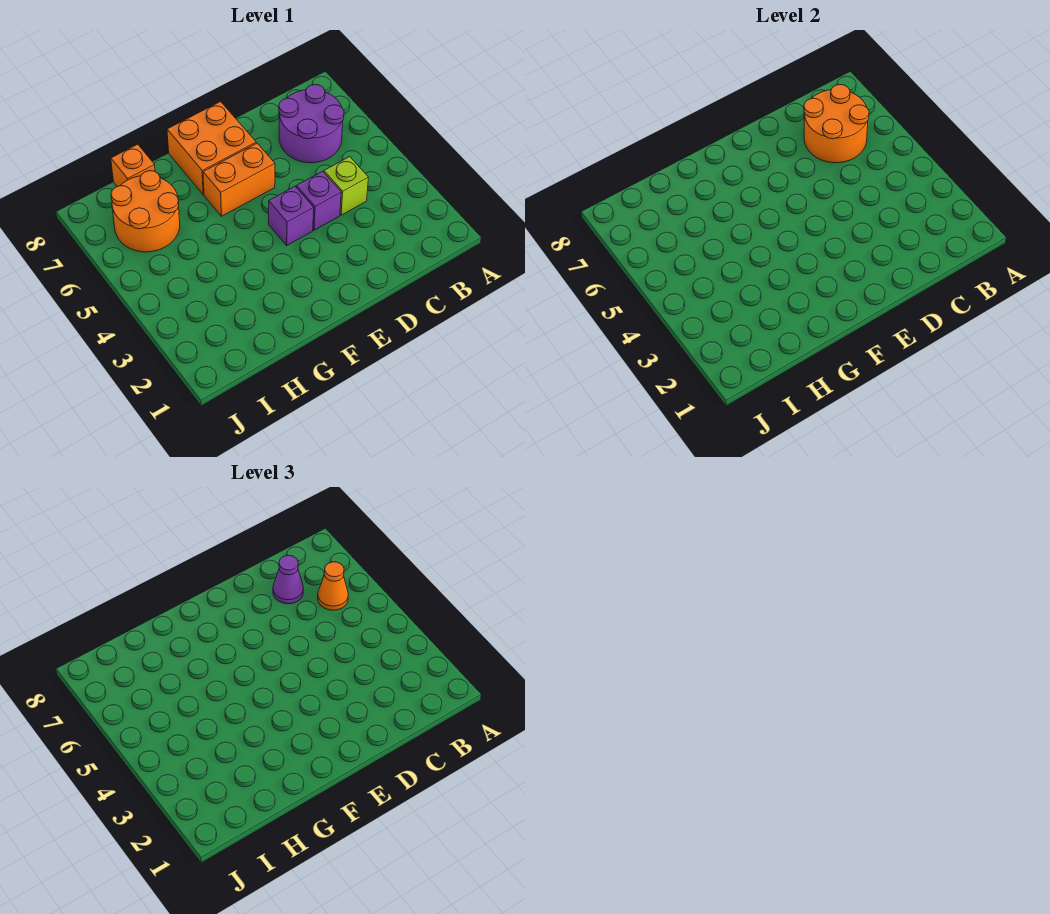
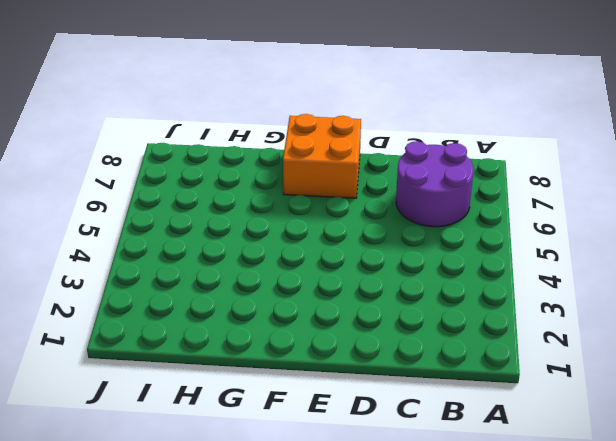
none -> lime 1x1 brick [324,157,368,215]
none -> purple 1x1 brick [296,171,341,230]

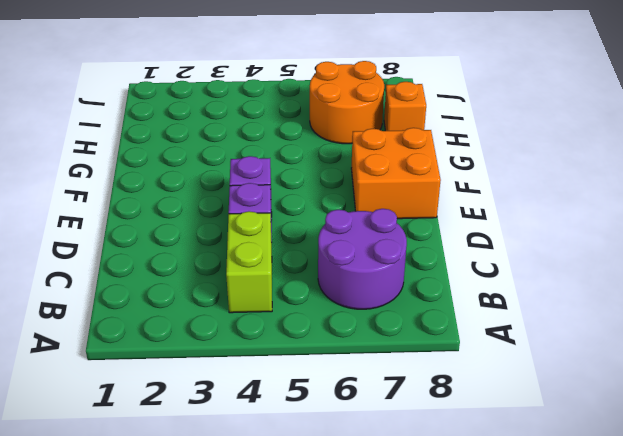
lime 1x2 brick [226,211,272,313] -> lime 1x1 brick [324,157,368,215]
none -> orange 1x2 brick [203,143,275,216]
none -> orange 2x2 round brick [804,84,869,163]

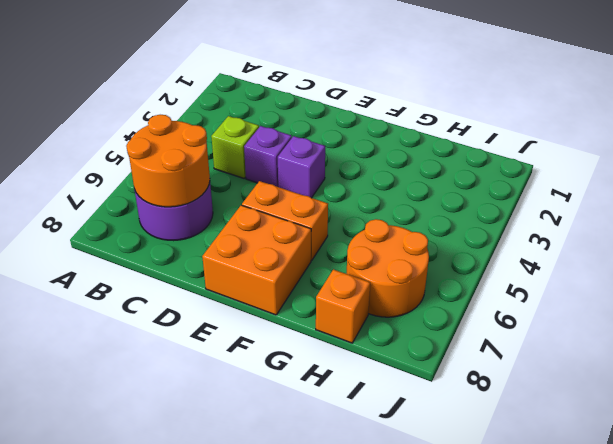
none -> orange 1x1 cone [318,562,348,610]
none -> purple 1x1 cone [273,555,303,604]

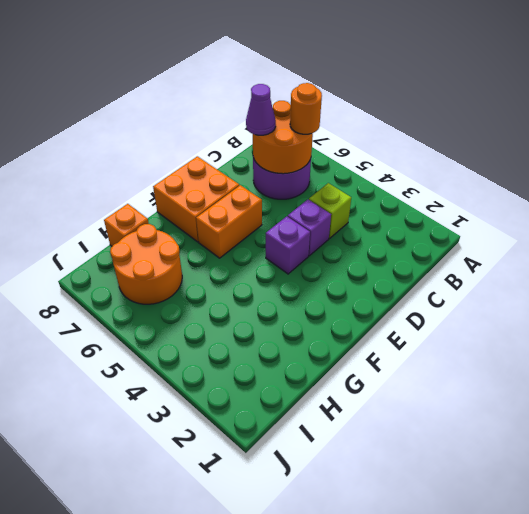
orange 1x1 round brick [290,83,322,134] -> orange 1x1 cone [318,562,348,610]

